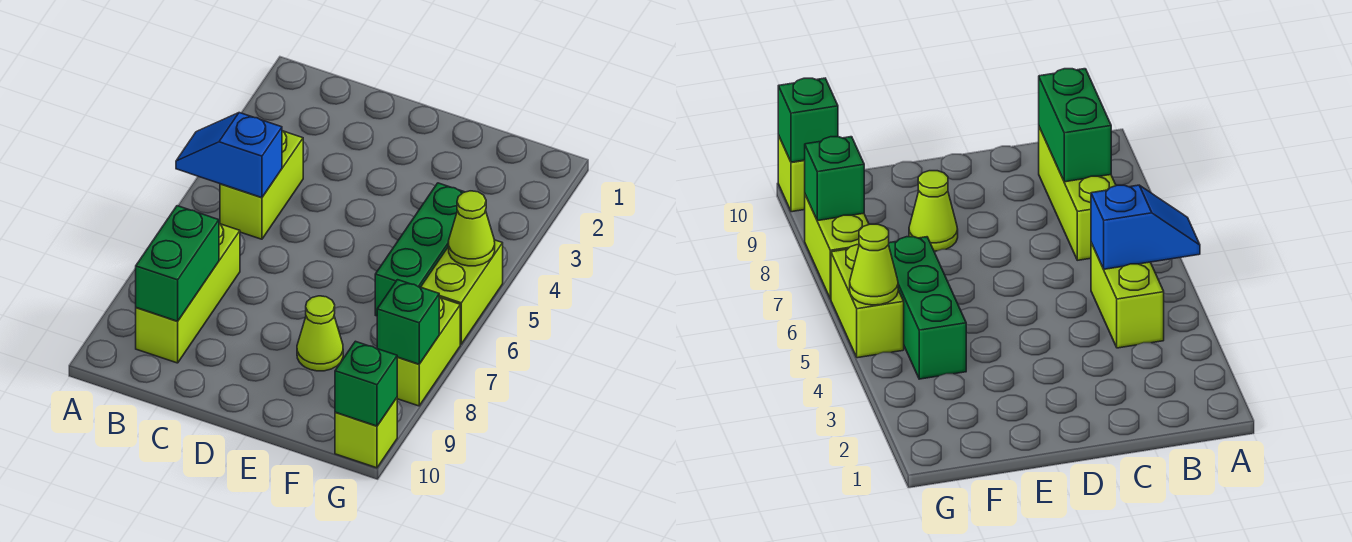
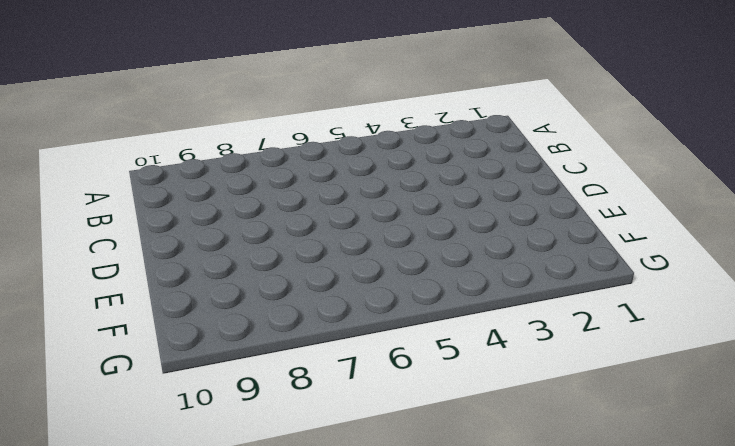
none -> lime 1x2 brick [220,131,303,239]
none -> lime 1x3 brick [136,224,240,363]
none -> lime 1x1 cone [297,296,343,371]

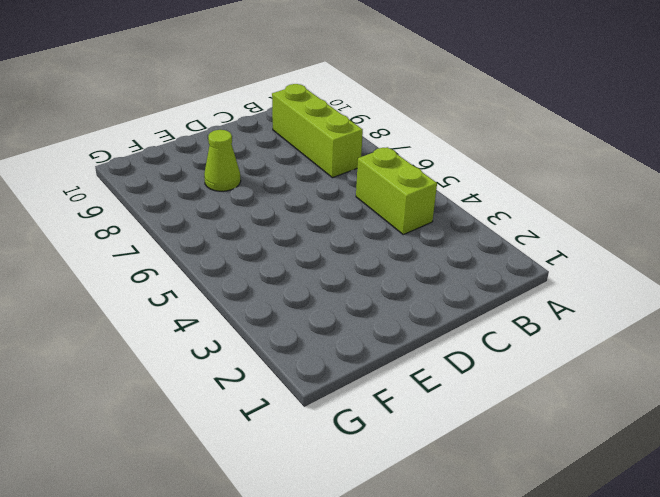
none -> green 1x3 brick [375,183,464,316]
none -> lime 1x2 brick [421,240,503,344]
none -> lime 1x2 brick [397,298,460,406]

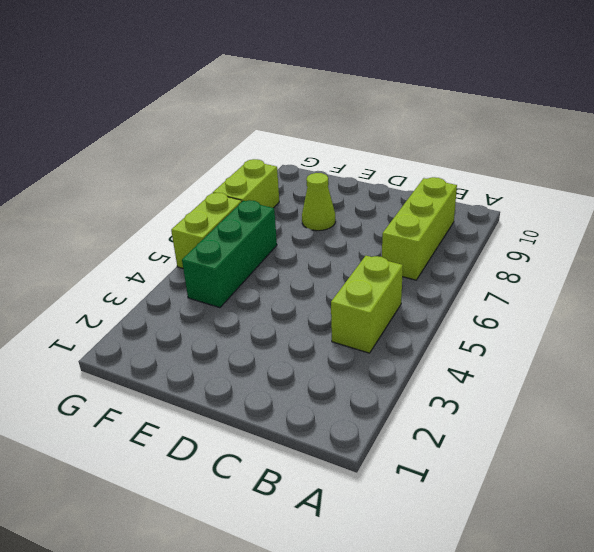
none -> lime 1x1 brick [335,398,397,468]
none -> blue 1x2 slope [176,113,282,198]
none -> green 1x2 brick [136,206,219,321]

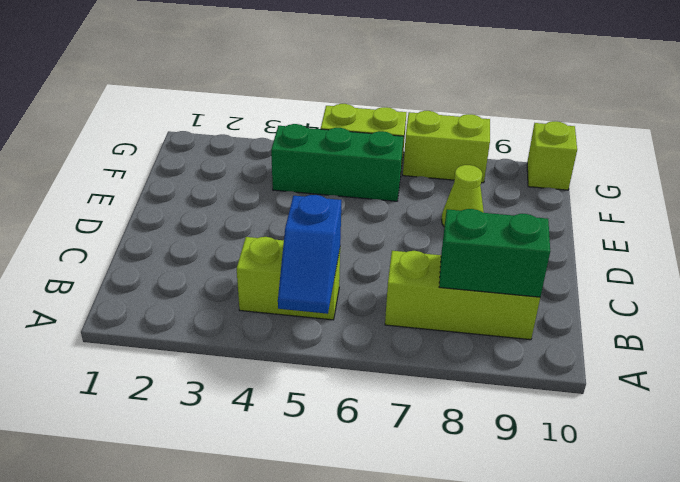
none -> lime 1x1 cone [448,191,495,266]
none -> green 1x1 brick [377,280,439,364]
none -> green 1x1 brick [335,341,397,426]

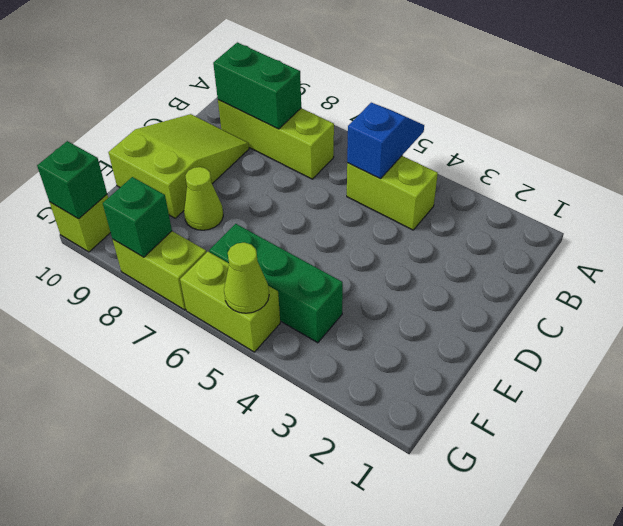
lime 2x3 slope [109,114,249,218] -> none

